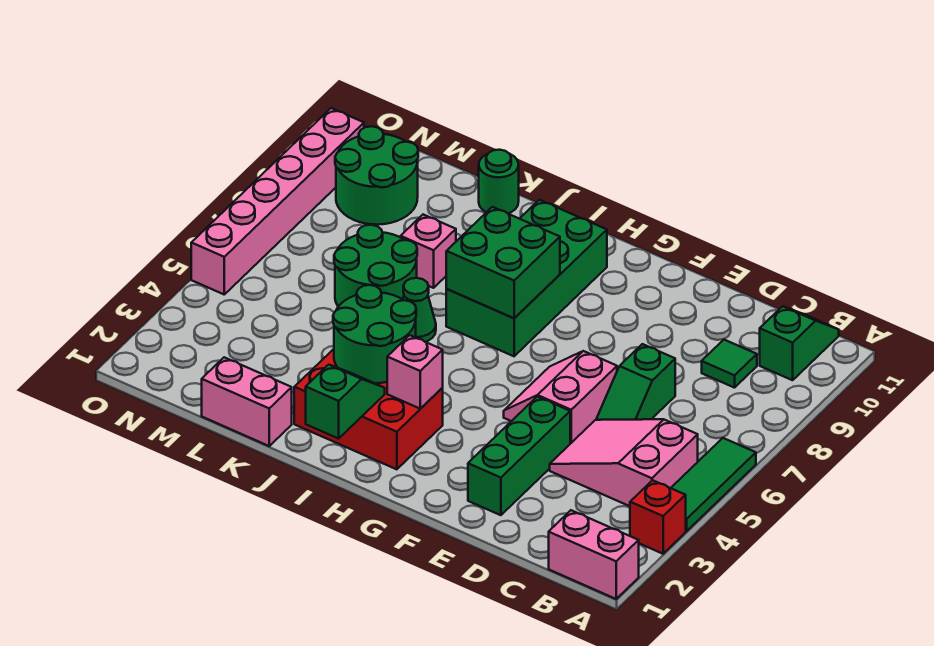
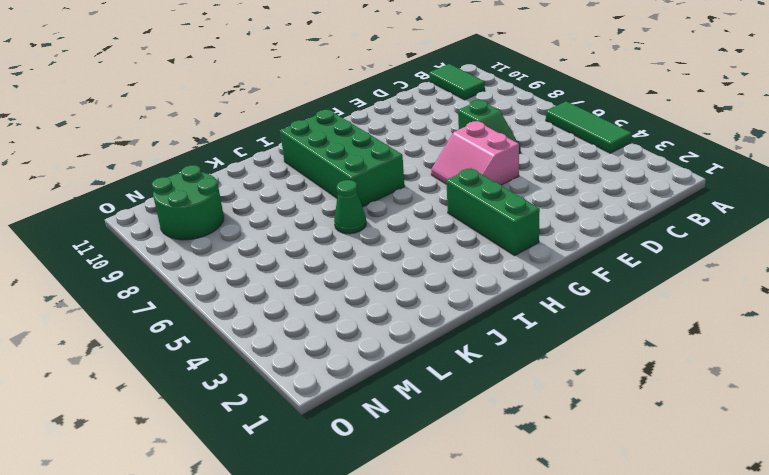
green 1x2 tile [429,64,485,100] -> green 1x2 slope [760,306,839,380]
green 1x3 brick [446,168,540,256] -> green 1x3 brick moved to [468,397,570,515]
none -> pink 1x2 brick [549,510,639,599]
none -> red 1x1 brick [630,480,686,554]
none -> pink 2x3 slope [550,419,698,506]

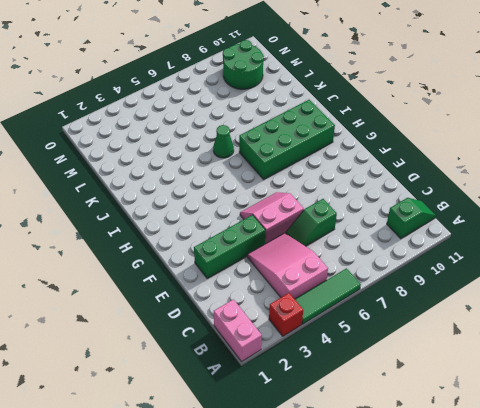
none -> green 1x1 tile [702,340,757,388]
none -> red 2x3 brick [294,349,443,469]
none -> pink 1x2 brick [202,357,292,446]

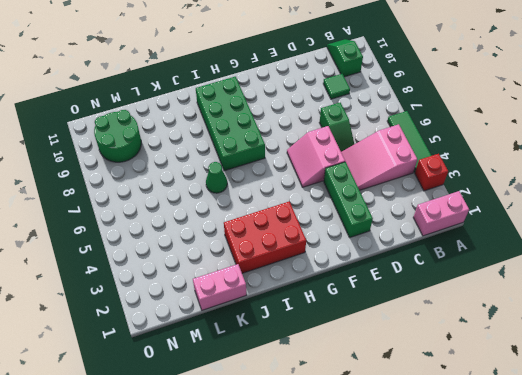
none -> green 2x2 round brick [334,225,417,307]
none -> pink 1x1 brick [401,215,456,288]
none -> green 1x1 round brick [479,150,519,213]

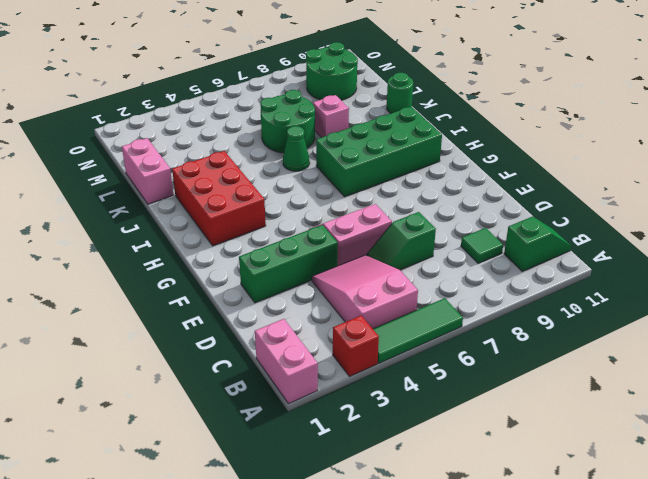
none -> pink 1x6 brick [191,108,364,294]
none -> pink 1x1 brick [387,335,443,409]
none -> green 2x2 brick [446,207,560,318]

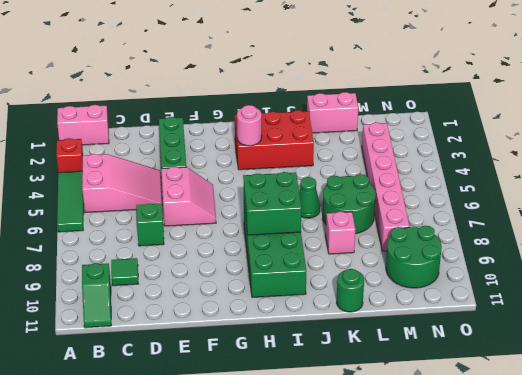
pink 1x1 round brick [237,105,262,146] -> pink 1x1 brick [387,335,443,409]
pink 1x6 brick [362,123,410,251] -> pink 1x6 brick moved to [191,108,364,294]
none -> green 1x2 slope [306,365,385,439]
none -> green 2x2 round brick [333,285,416,383]

